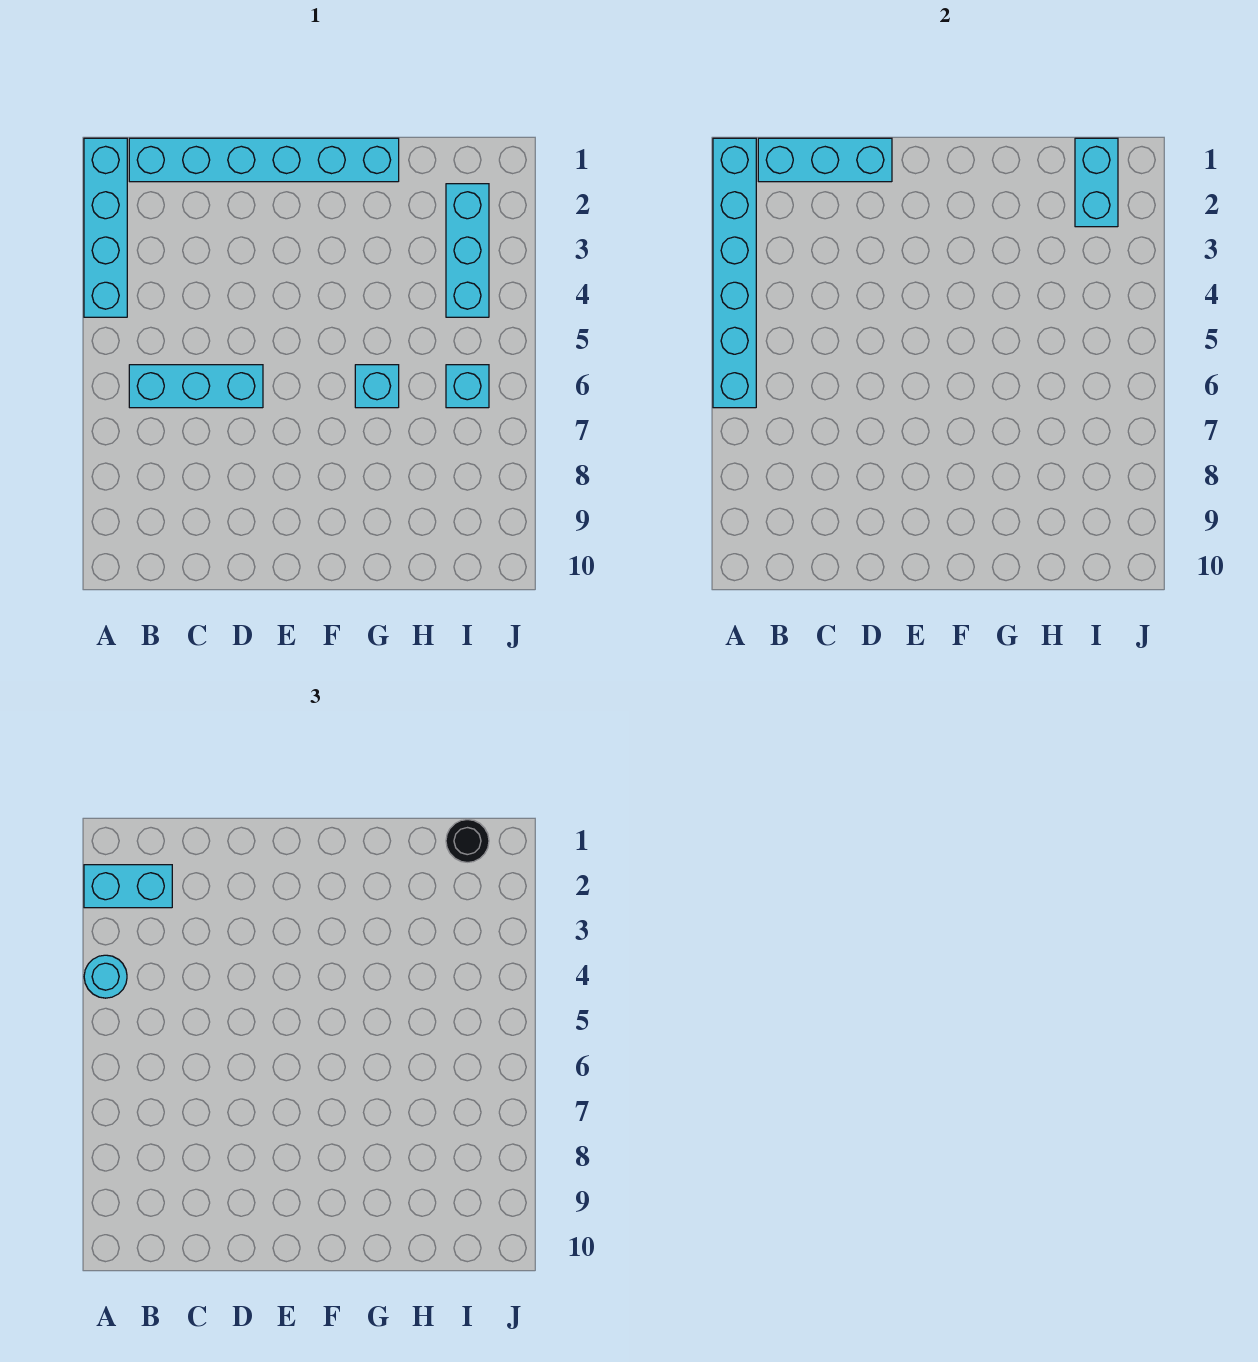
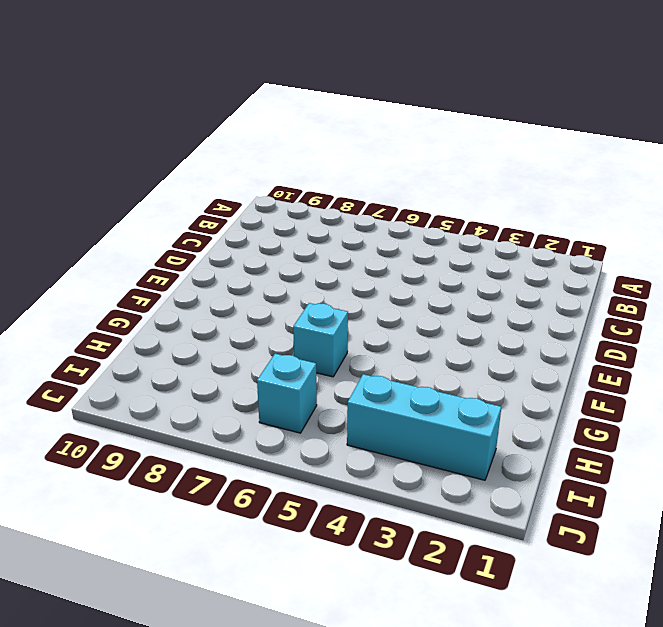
none -> cyan 1x4 brick [84,138,127,317]
none -> cyan 1x6 brick [129,138,399,182]
none -> cyan 1x3 brick [129,365,263,408]

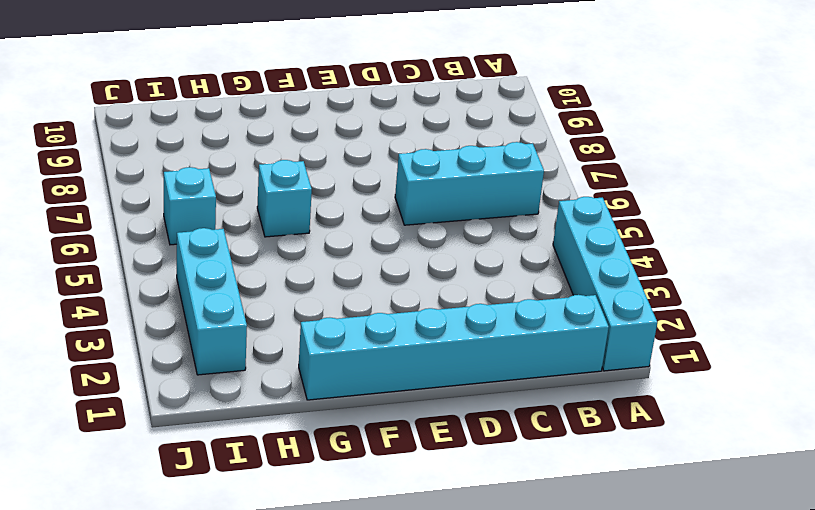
none -> cyan 1x6 brick [713,138,756,408]
none -> cyan 1x3 brick [758,138,892,182]
none -> cyan 1x2 brick [1075,138,1118,227]

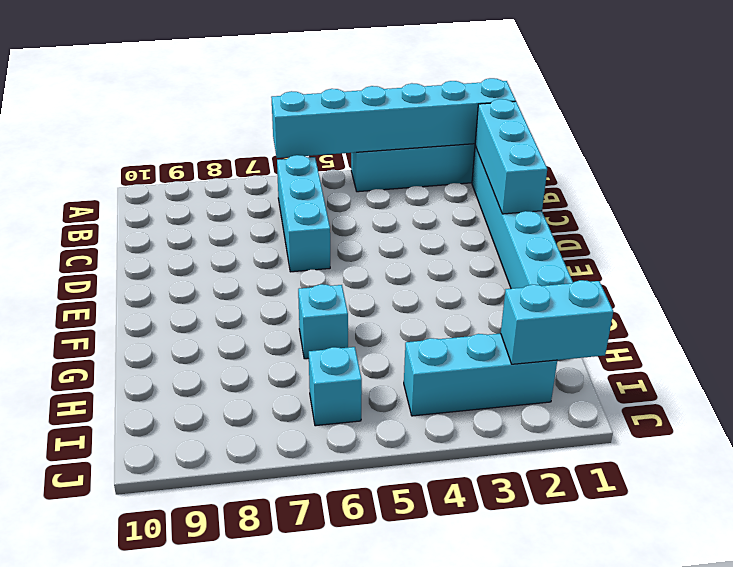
none -> cyan 1x2 brick [84,865,172,908]
none -> cyan 1x1 round brick [84,955,127,998]
none -> black 1x1 round brick [446,820,489,862]

